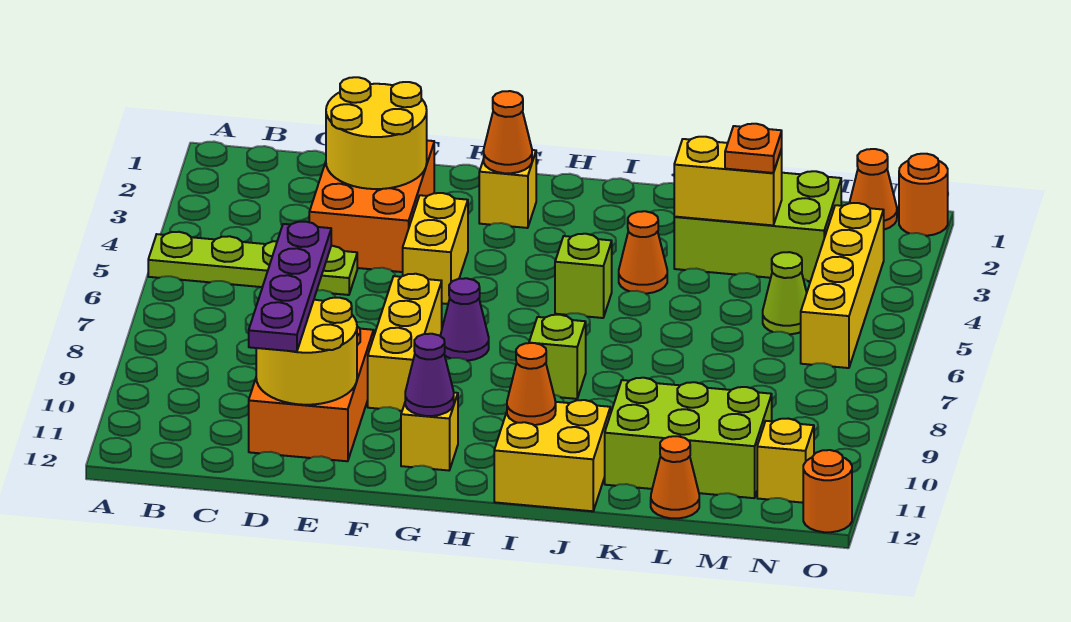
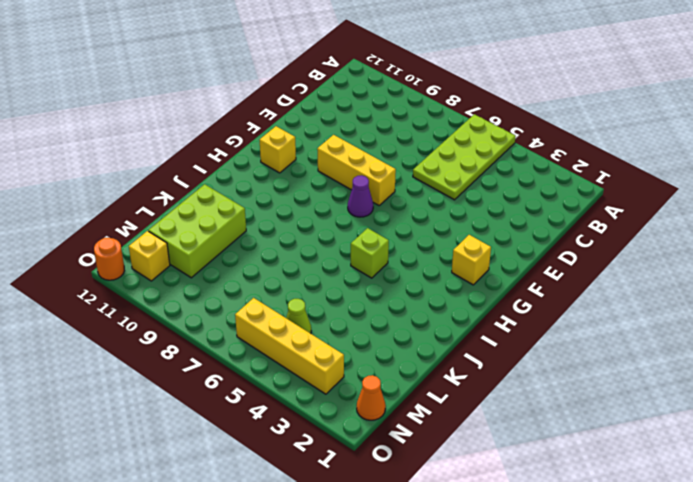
lime 2x4 plate [413,114,516,200] -> lime 1x4 plate [148,232,357,295]
none -> orange 2x3 brick [309,140,434,272]
none -> orange 2x3 brick [249,327,374,461]
none -> yellow 1x2 brick [403,193,468,304]

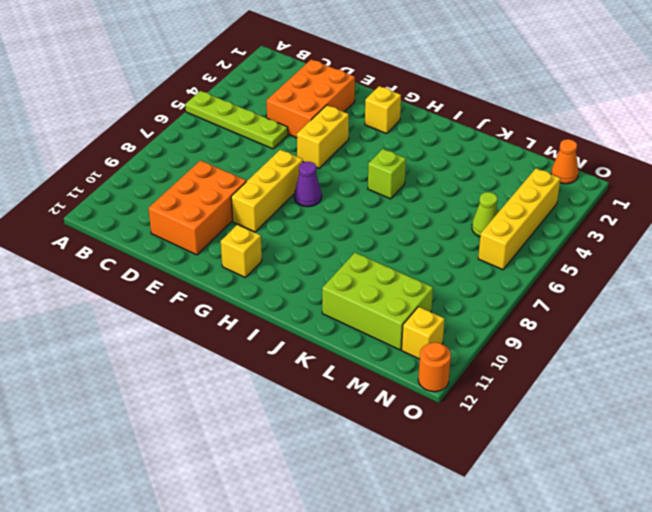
none -> lime 1x1 brick [529,315,586,399]
none -> yellow 2x2 brick [494,400,610,511]
none -> orange 1x1 cone [619,211,667,294]

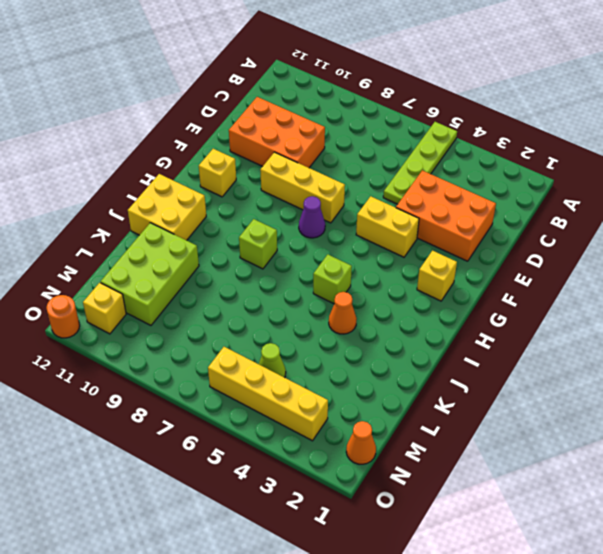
none -> lime 2x3 brick [674,171,841,281]
none -> orange 1x1 cone [651,436,699,518]
none -> orange 1x1 round brick [899,154,948,236]

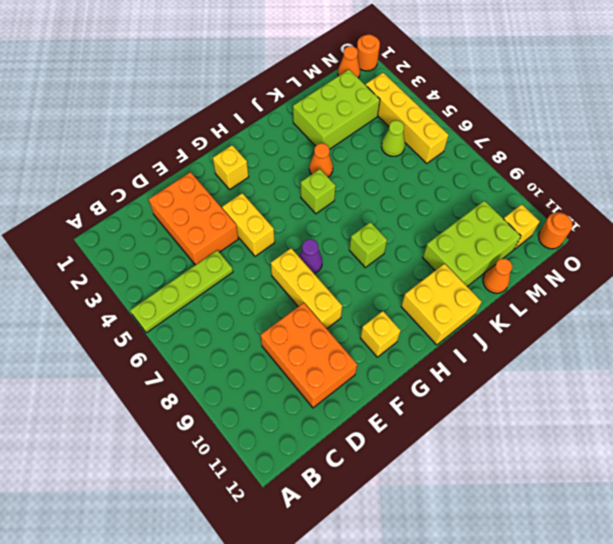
none -> yellow 2x2 round brick [326,77,427,189]
none -> yellow 2x2 round brick [256,298,357,405]
none -> orange 1x1 cone [484,91,532,173]

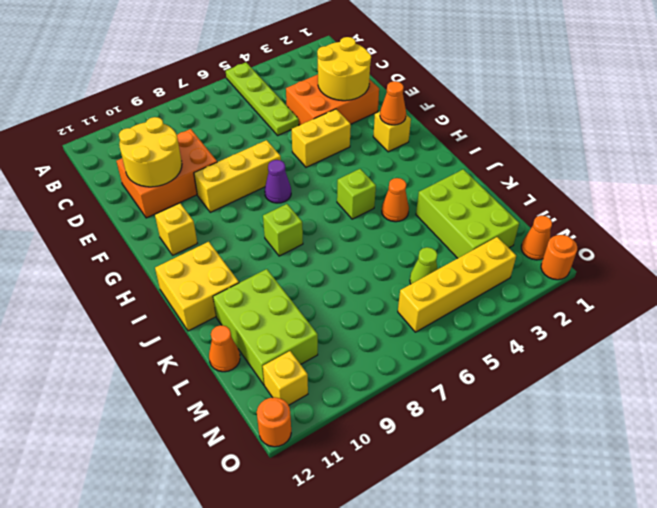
none -> purple 1x1 cone [405,334,454,416]
none -> orange 1x1 cone [507,343,556,425]
none -> yellow 1x2 brick [674,137,782,225]

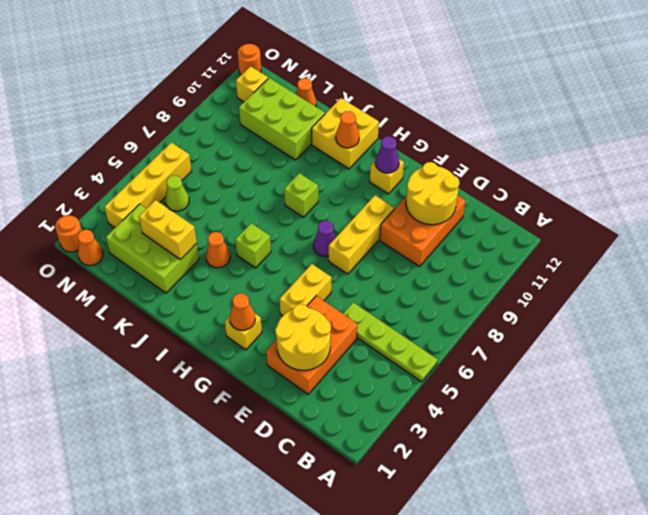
none -> purple 1x4 plate [249,222,331,352]
none -> orange 1x1 plate [725,124,782,173]

